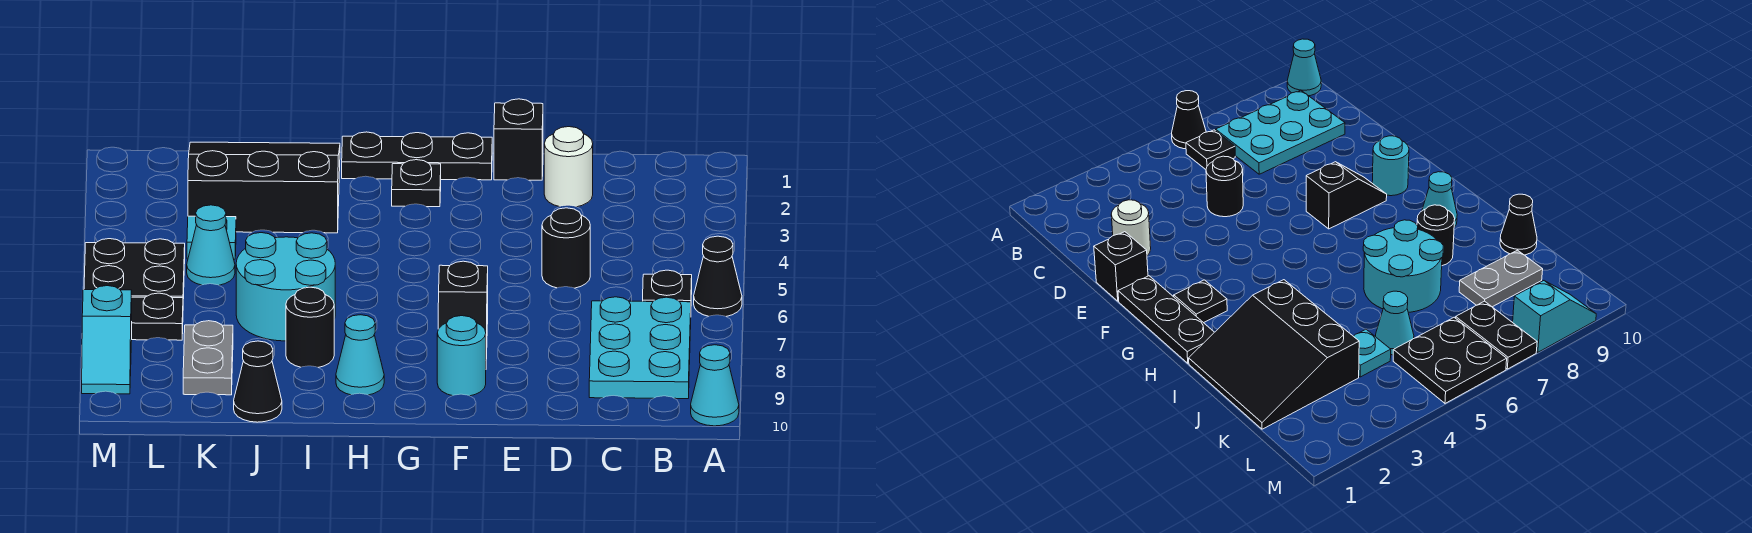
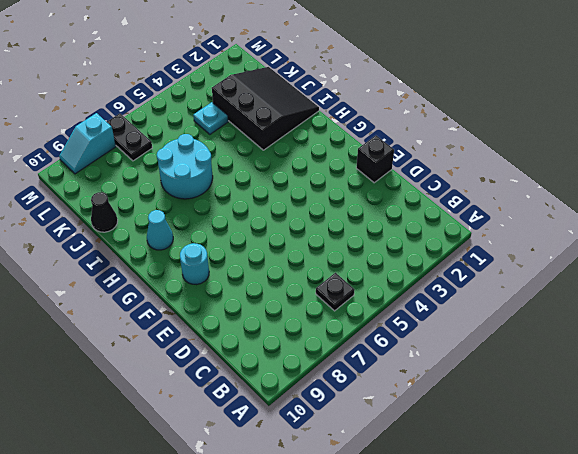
none -> black 1x1 cone [694,236,742,316]
none -> cyan 1x1 cone [691,345,739,426]
none -> cyan 2x3 plate [589,297,691,399]

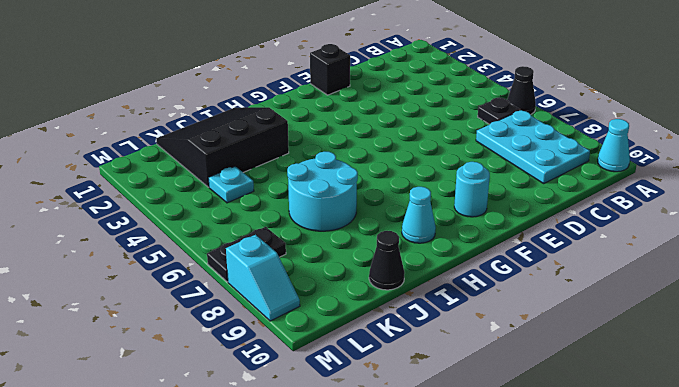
none -> white 1x1 round brick [544,127,593,207]
none -> black 1x1 round brick [542,208,590,288]
none -> black 1x3 plate [342,132,492,180]

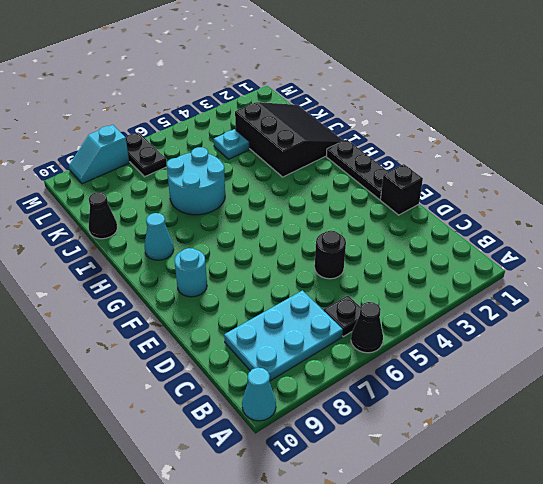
none -> white 1x1 round brick [544,127,593,207]
none -> black 1x2 slope [438,261,488,359]
none -> black 1x1 plate [392,160,441,207]

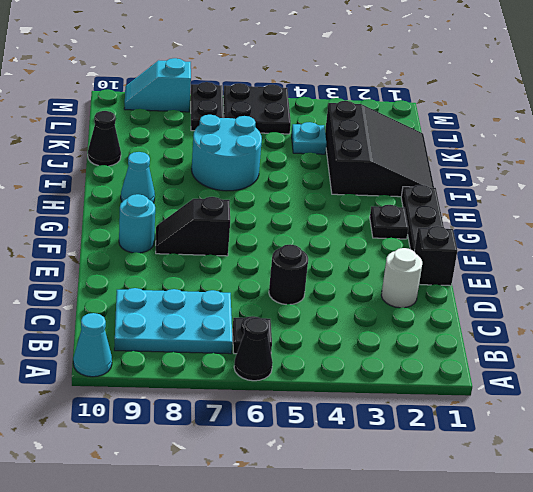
none -> black 1x1 round brick [286,287,334,368]
none -> cyan 1x1 cone [187,205,235,285]
none -> grey 1x2 plate [183,321,233,395]

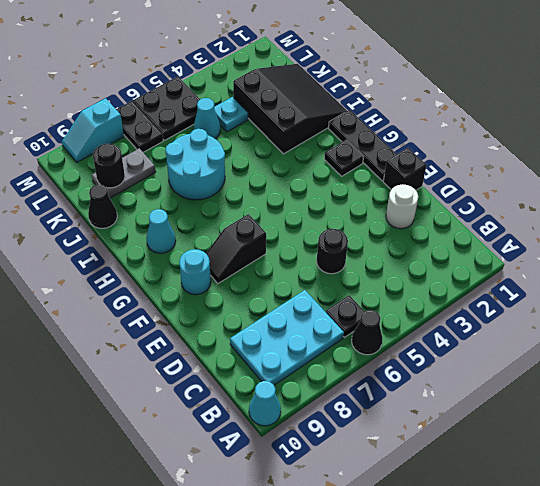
black 1x1 round brick [93,144,125,188] -> black 1x1 round brick moved to [286,287,334,368]

